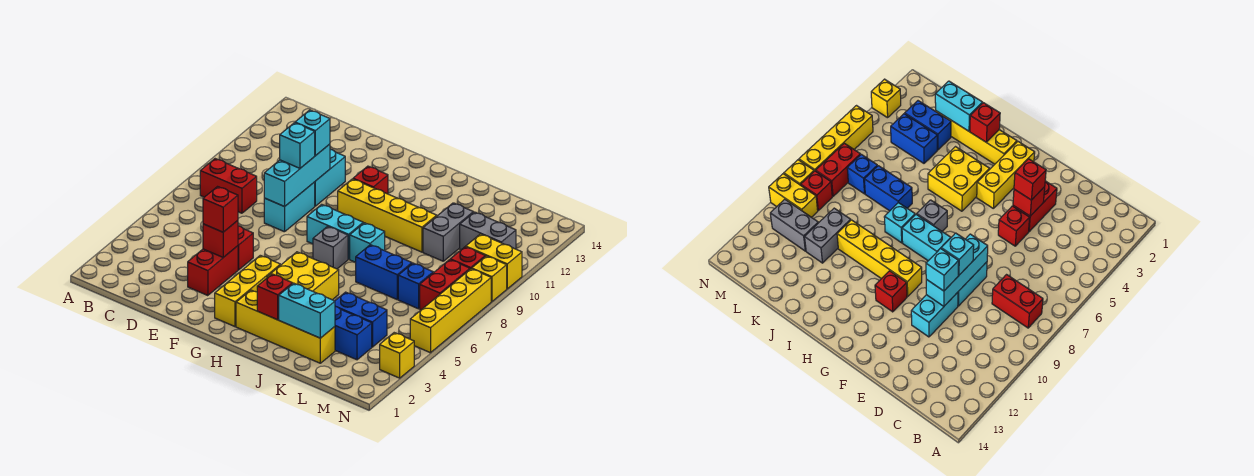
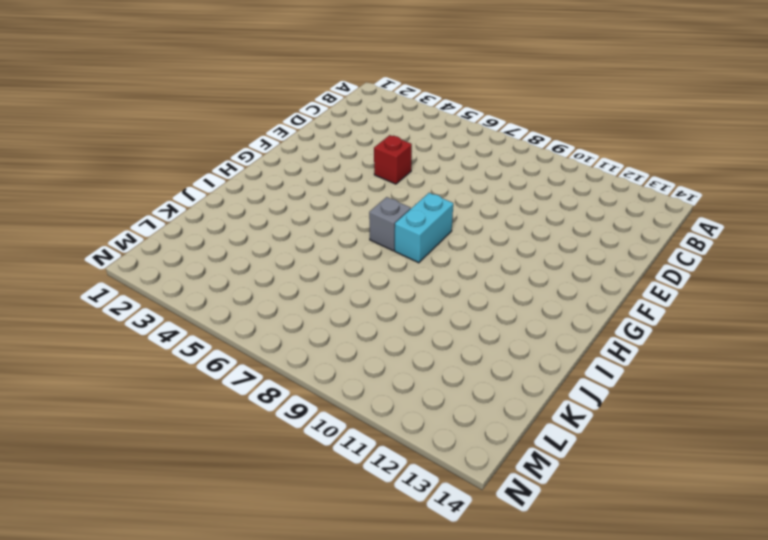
none -> red 1x2 brick [200,159,257,213]
none -> red 1x2 brick [188,246,238,296]
none -> cyan 1x2 brick [264,182,315,232]
none -> cyan 1x2 brick [315,149,345,206]

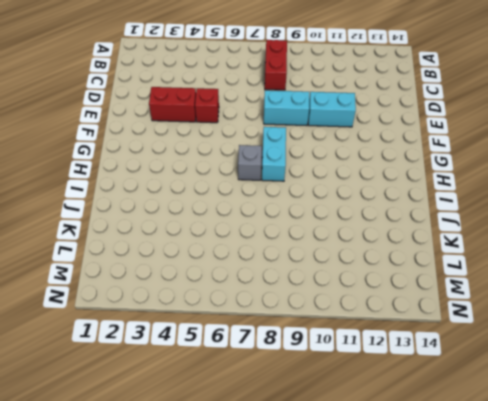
none -> yellow 1x3 brick [215,255,280,327]
none -> yellow 1x4 brick [338,179,437,252]
none -> red 1x1 brick [353,166,388,194]
none -> yellow 1x4 brick [236,290,335,363]

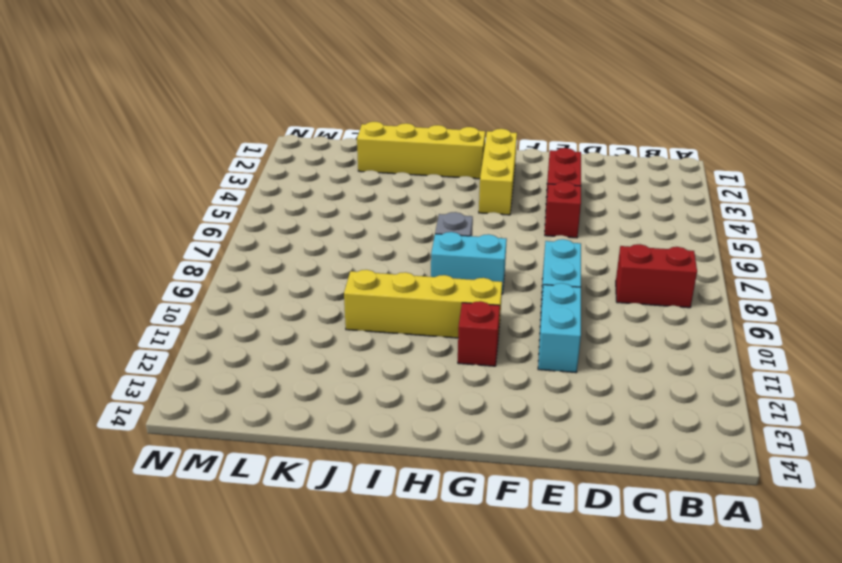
none -> yellow 2x2 brick [267,252,339,300]
none -> cyan 1x1 brick [350,223,385,262]
none -> blue 1x2 brick [355,245,412,299]
none -> blue 1x2 brick [335,306,372,360]

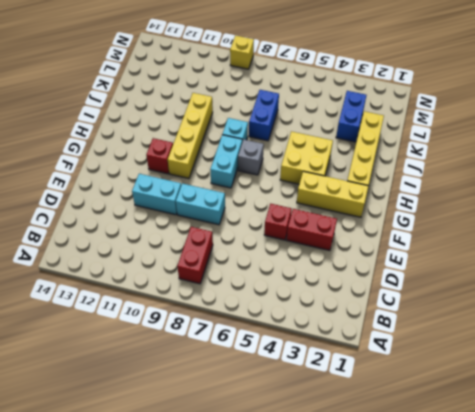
none -> blue 1x2 brick [335,292,387,347]
none -> grey 1x2 brick [423,203,473,261]
none -> blue 1x1 brick [398,263,433,309]
none -> grey 1x2 brick [460,212,516,250]

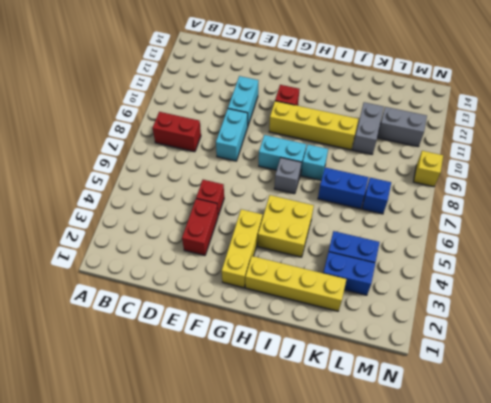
none -> red 1x2 brick [420,260,470,310]
none -> red 1x1 brick [450,247,485,269]
none -> yellow 1x2 brick [466,234,522,289]
none -> yellow 1x1 brick [380,333,414,378]

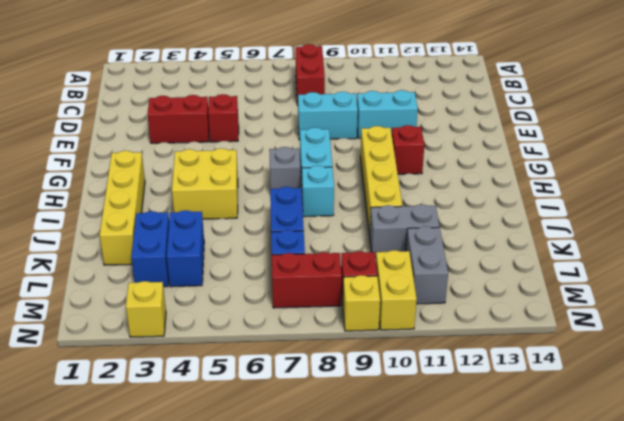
none -> yellow 1x3 brick [215,255,280,327]
none -> yellow 1x4 brick [410,269,491,353]
none -> red 1x1 brick [203,221,238,257]
none -> cyan 1x3 brick [264,144,330,207]

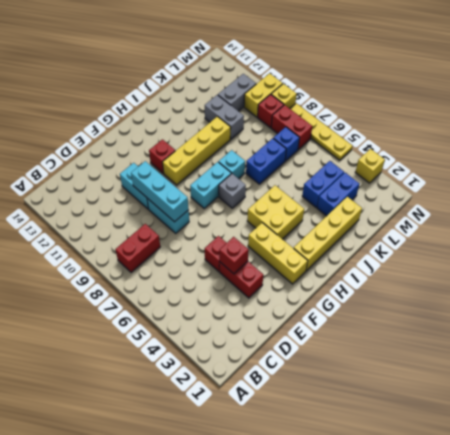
yellow 1x4 plate [290,103,352,160] -> yellow 1x4 brick [410,269,491,353]
none -> red 1x1 brick [257,274,292,320]
none -> cyan 1x2 brick [279,283,335,338]
none -> red 1x1 brick [203,187,238,232]
none -> cyan 1x1 brick [280,123,315,168]

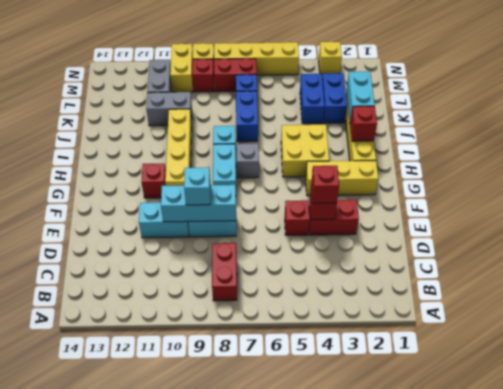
none -> cyan 1x1 brick [295,110,330,156]

